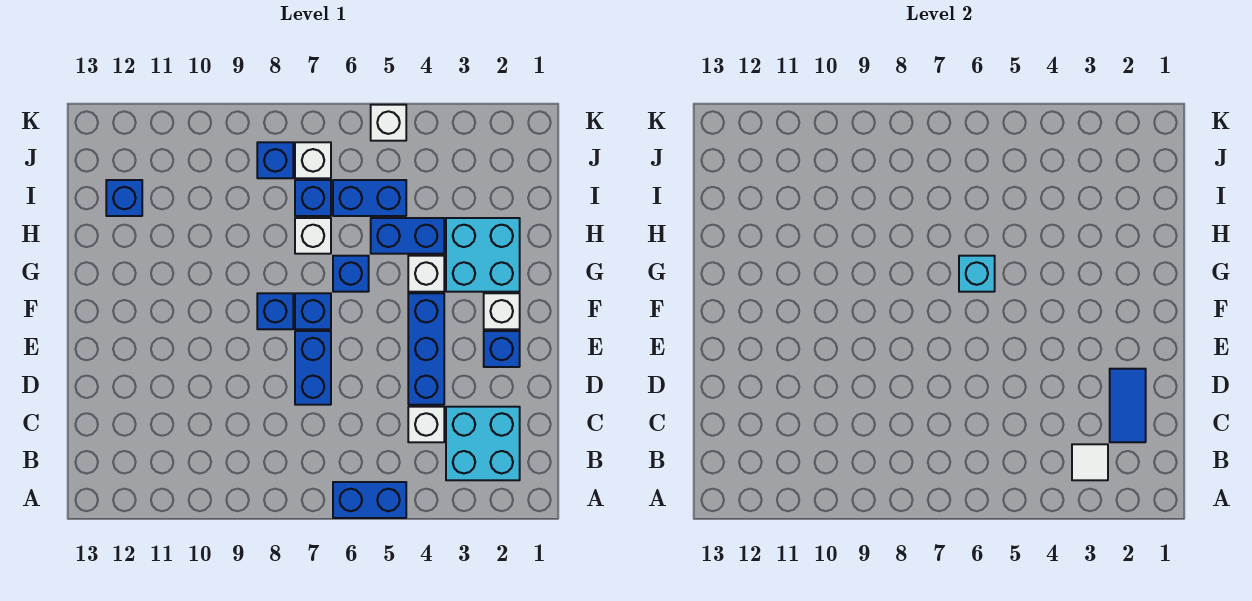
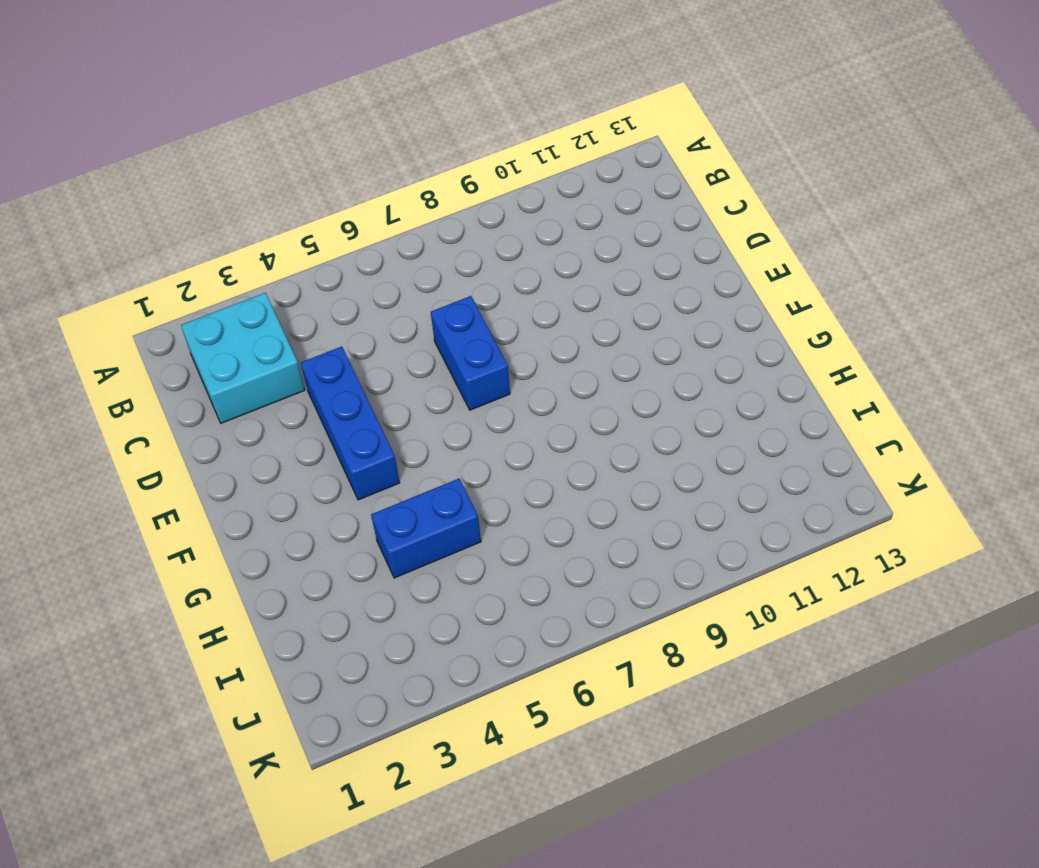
none -> blue 1x2 brick [333,482,406,518]
none -> white 1x1 brick [408,407,444,442]
none -> blue 1x1 brick [484,331,520,367]

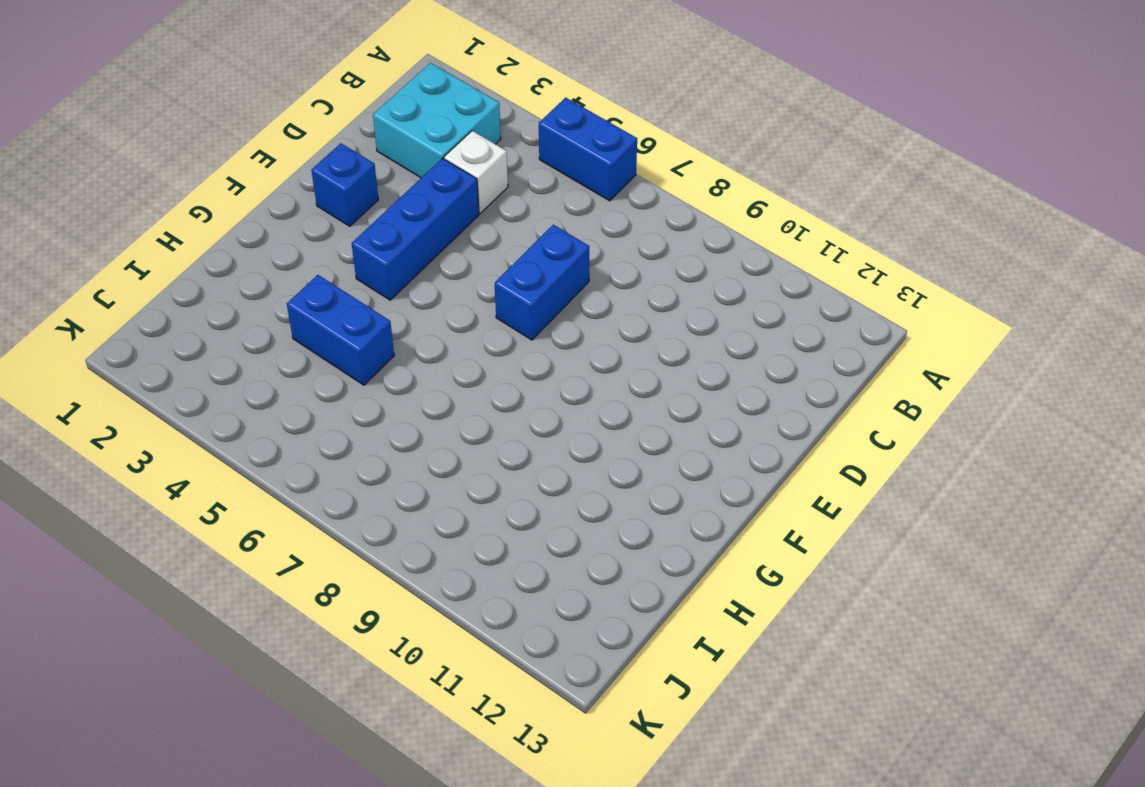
none -> white 1x1 brick [484,293,520,329]
none -> blue 1x1 brick [295,293,331,329]
none -> blue 1x1 brick [257,293,293,329]

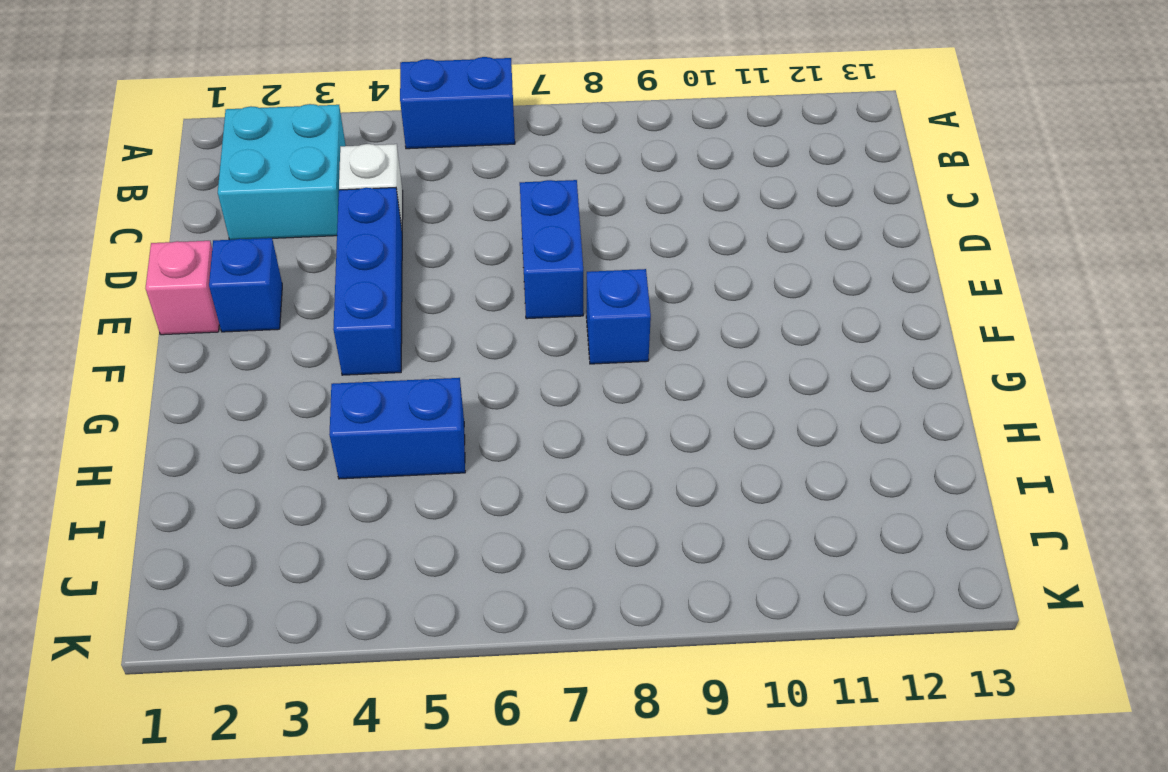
pink 1x1 brick [146,241,219,335] -> none
none -> white 1x1 brick [484,293,520,329]
none -> blue 1x1 brick [295,293,331,329]
none -> cyan 2x2 brick [446,218,520,292]

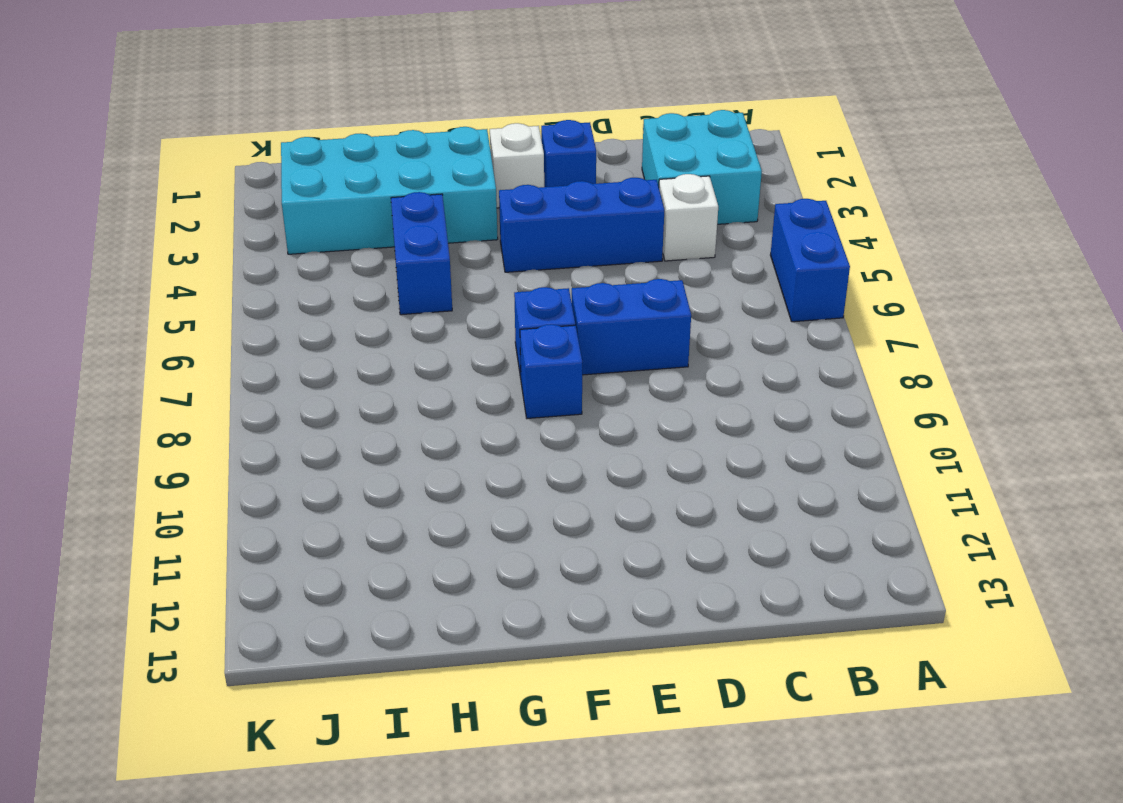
cyan 2x4 brick [281,127,498,254] -> cyan 2x2 brick [446,218,520,292]
none -> white 1x1 brick [408,256,444,292]
none -> blue 1x1 brick [333,256,369,292]
none -> white 1x1 brick [295,218,331,254]

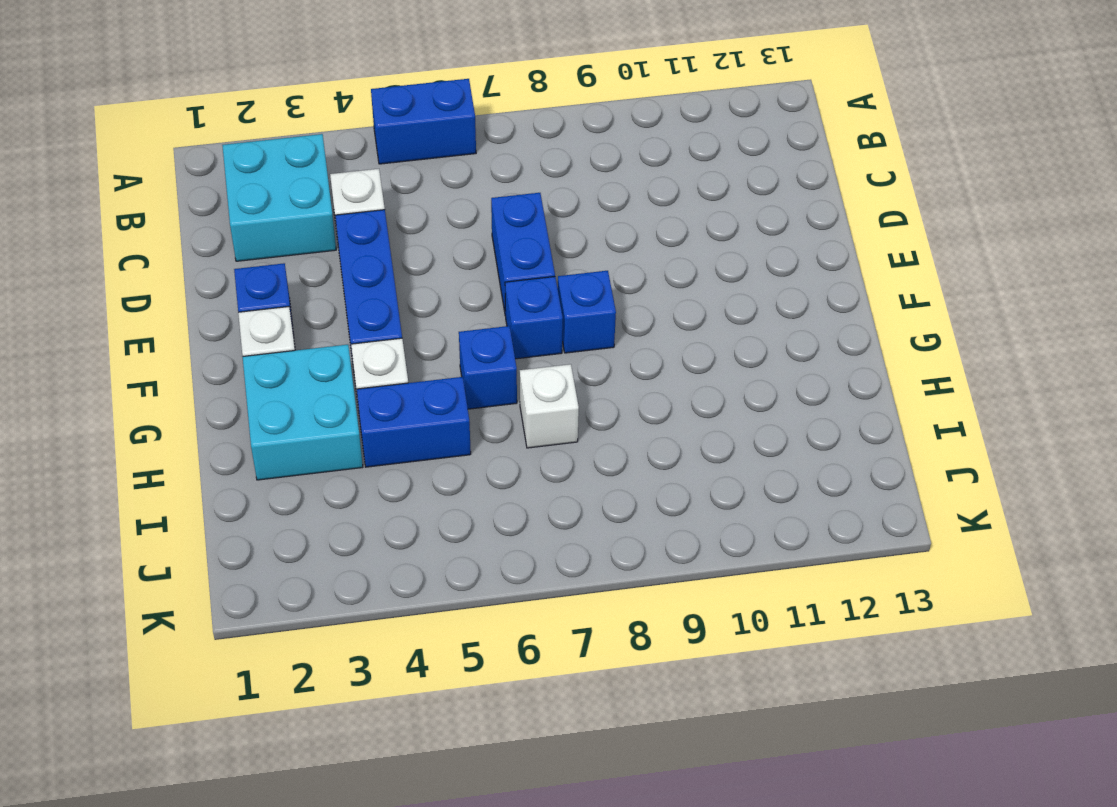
none -> blue 1x2 brick [333,180,406,216]
none -> blue 1x1 brick [295,180,331,216]
none -> blue 1x1 brick [106,180,142,216]

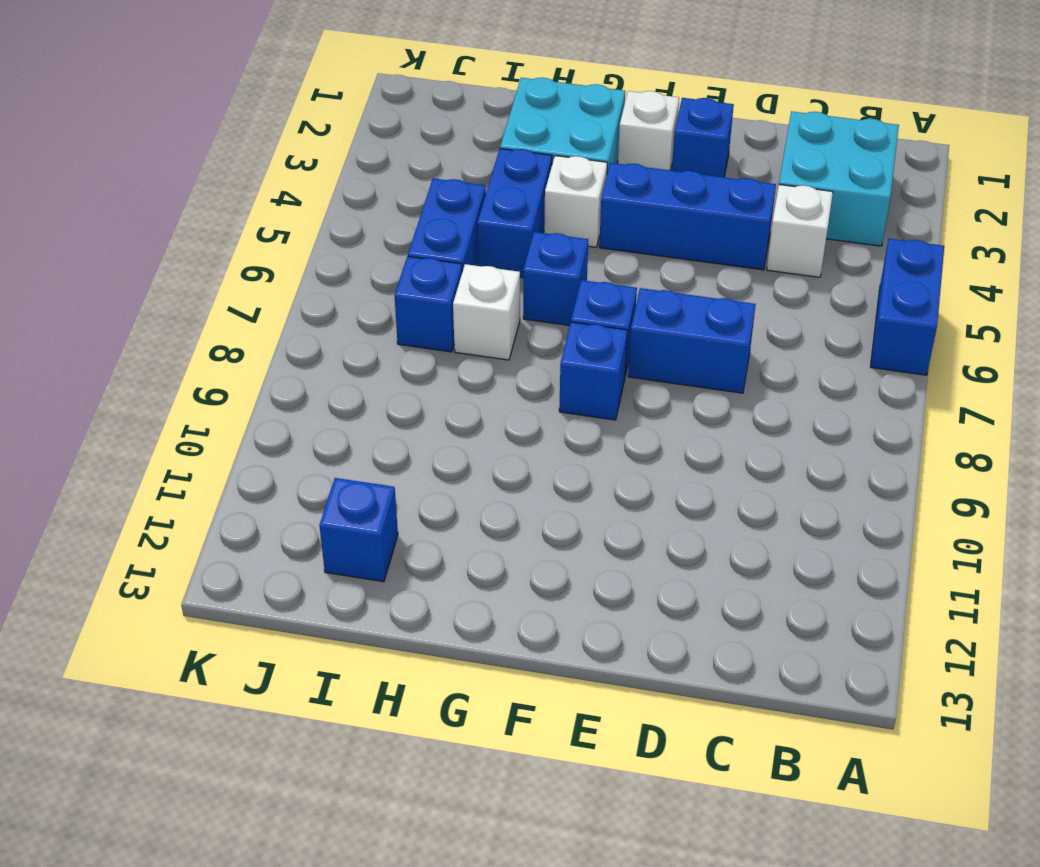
none -> white 1x1 brick [295,142,331,178]
none -> blue 1x1 brick [257,142,293,178]
none -> white 1x1 brick [371,105,406,141]

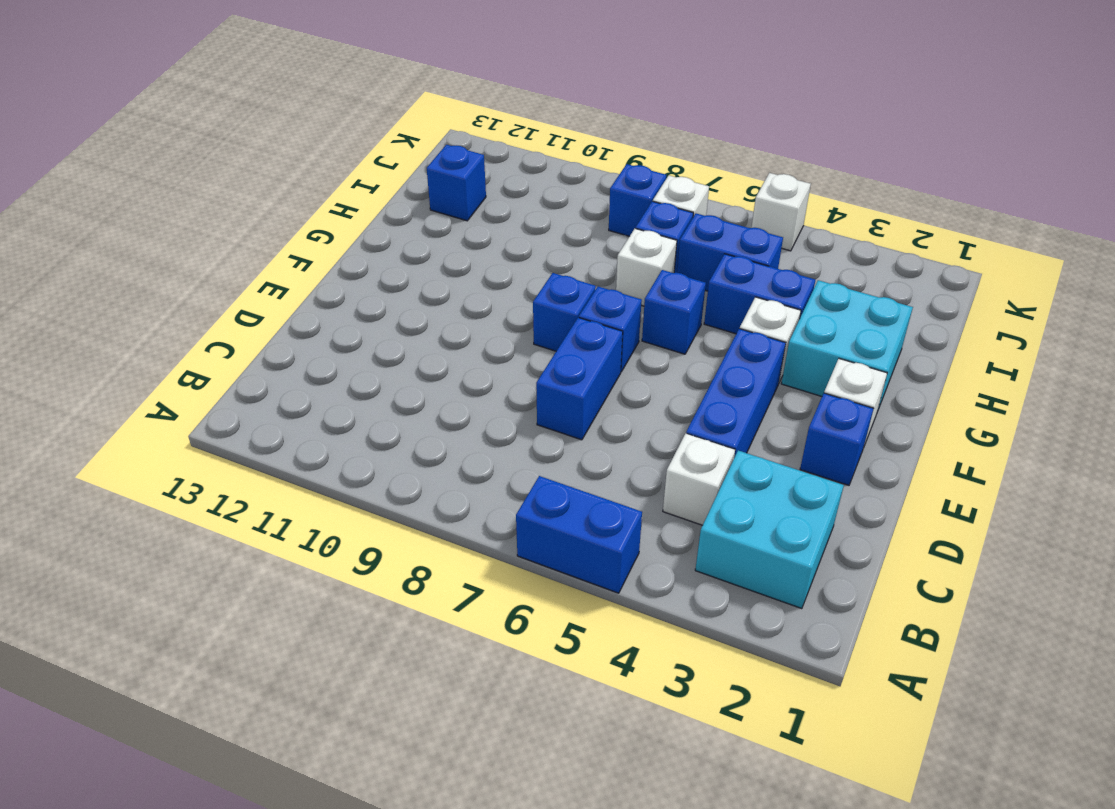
none -> white 1x1 tile [1072,444,1108,480]
none -> blue 1x2 tile [1110,369,1146,442]
none -> cyan 1x1 brick [959,256,995,292]

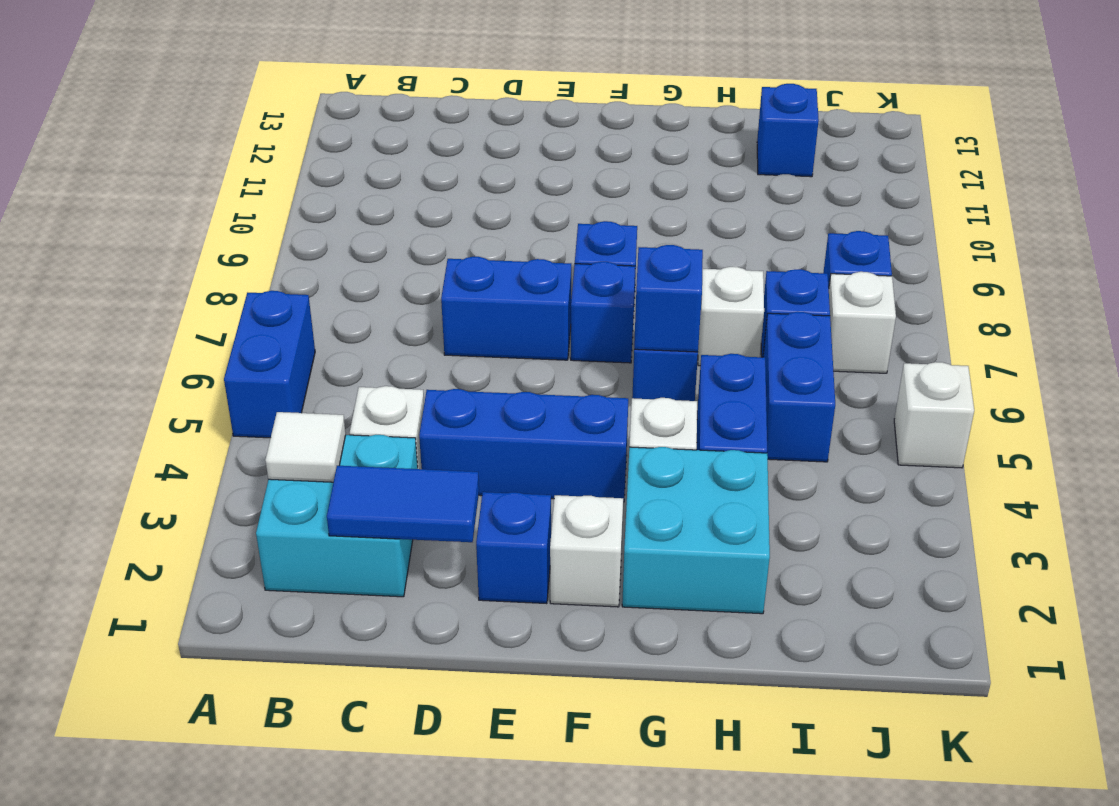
blue 1x1 brick [634,245,703,352] -> cyan 1x1 brick [959,256,995,292]

